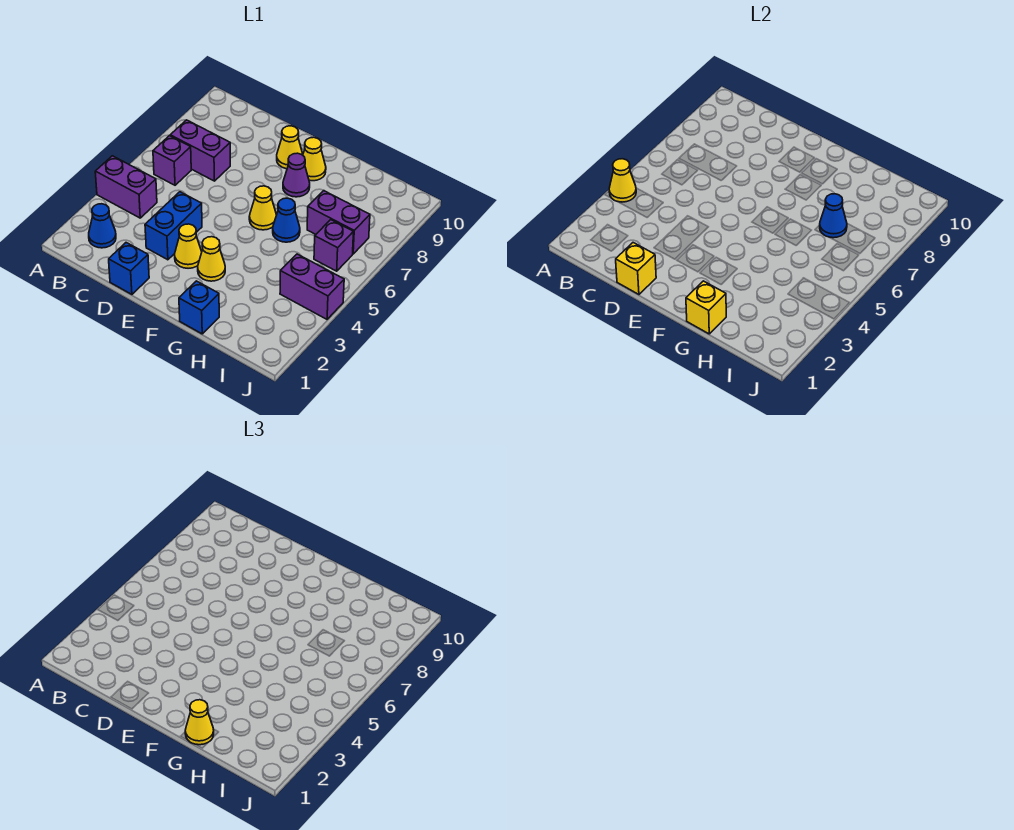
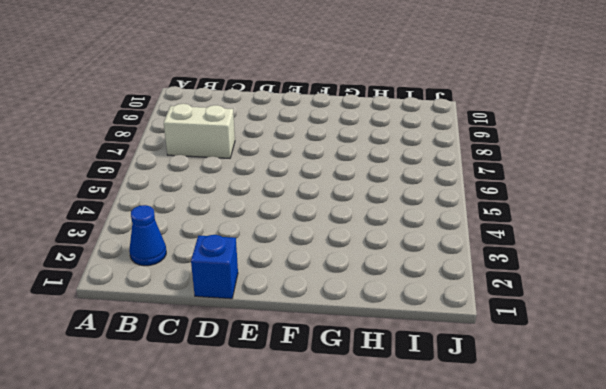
white 1x2 brick [164,104,235,158] -> purple 1x2 brick [170,120,230,181]
none -> purple 1x2 brick [95,156,157,218]
none -> purple 1x1 brick [153,136,191,185]
none -> blue 1x2 brick [145,192,202,260]

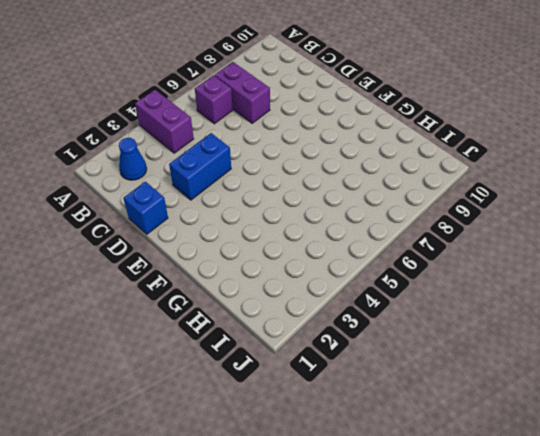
none -> yellow 1x1 cone [175,224,202,268]
none -> yellow 1x1 cone [277,126,303,169]
none -> yellow 1x1 cone [198,237,225,281]

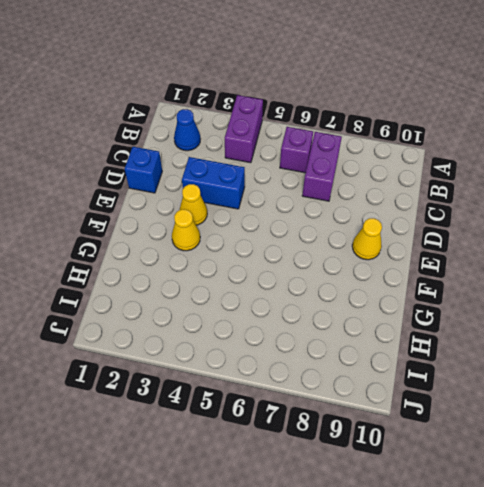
none -> yellow 1x1 cone [249,186,276,230]
none -> purple 1x1 cone [283,153,310,197]
none -> yellow 1x1 cone [303,137,326,181]

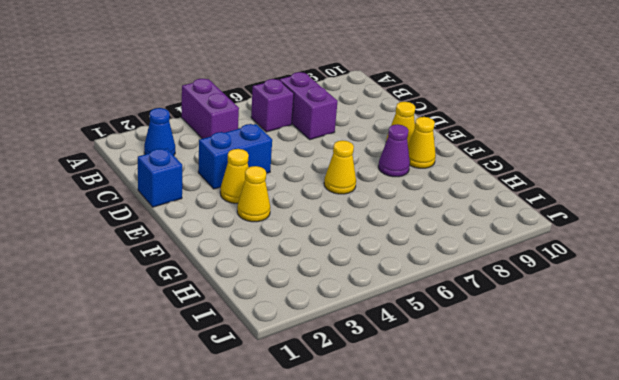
none -> blue 1x1 brick [179,281,219,334]
none -> blue 1x1 cone [273,198,300,242]
none -> purple 1x2 brick [307,191,370,254]

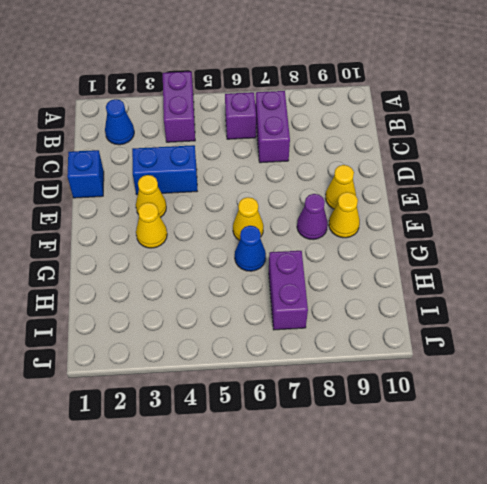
none -> blue 1x1 brick [179,281,219,334]
none -> purple 1x2 brick [280,254,344,319]
none -> purple 1x1 brick [314,220,354,271]

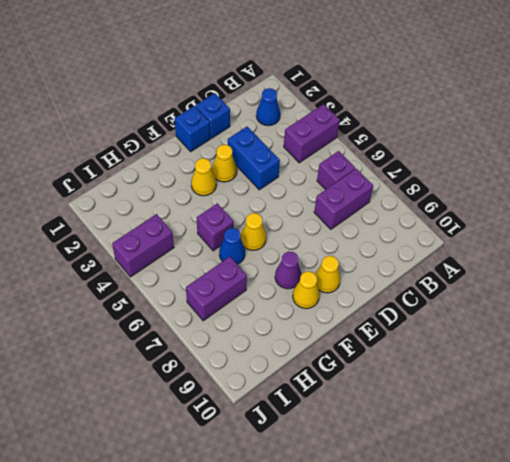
blue 1x1 brick [175,106,210,152] -> blue 1x1 brick moved to [179,281,219,334]
purple 1x1 brick [197,203,234,251] -> purple 1x1 brick moved to [314,220,354,271]
none -> yellow 1x1 cone [609,159,636,202]
none -> yellow 1x1 brick [616,243,656,294]
none -> yellow 1x1 brick [686,281,726,334]

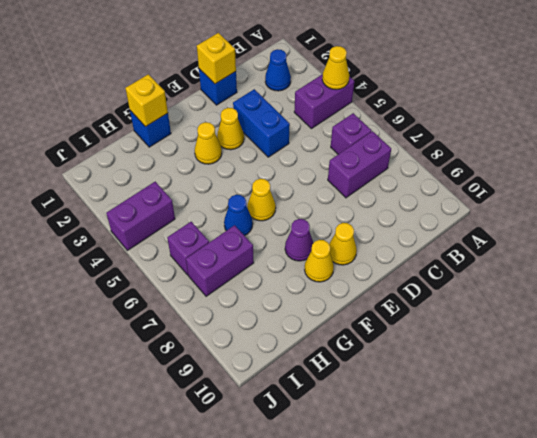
none -> blue 1x1 cone [820,194,847,238]
none -> yellow 1x1 cone [185,700,214,745]

